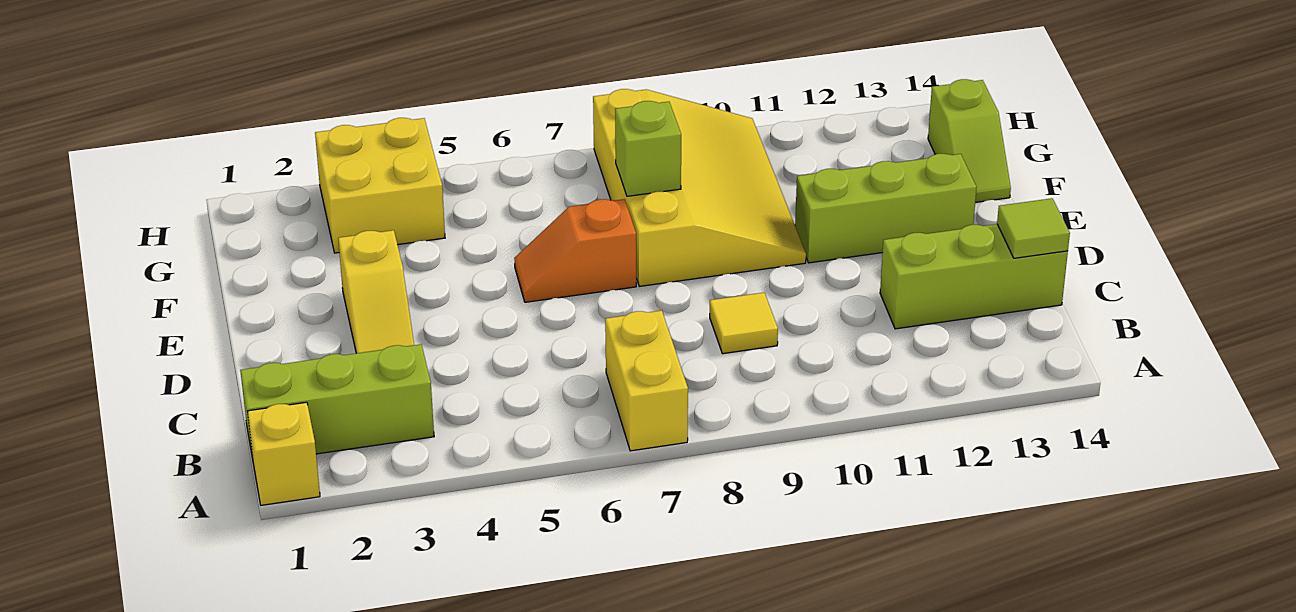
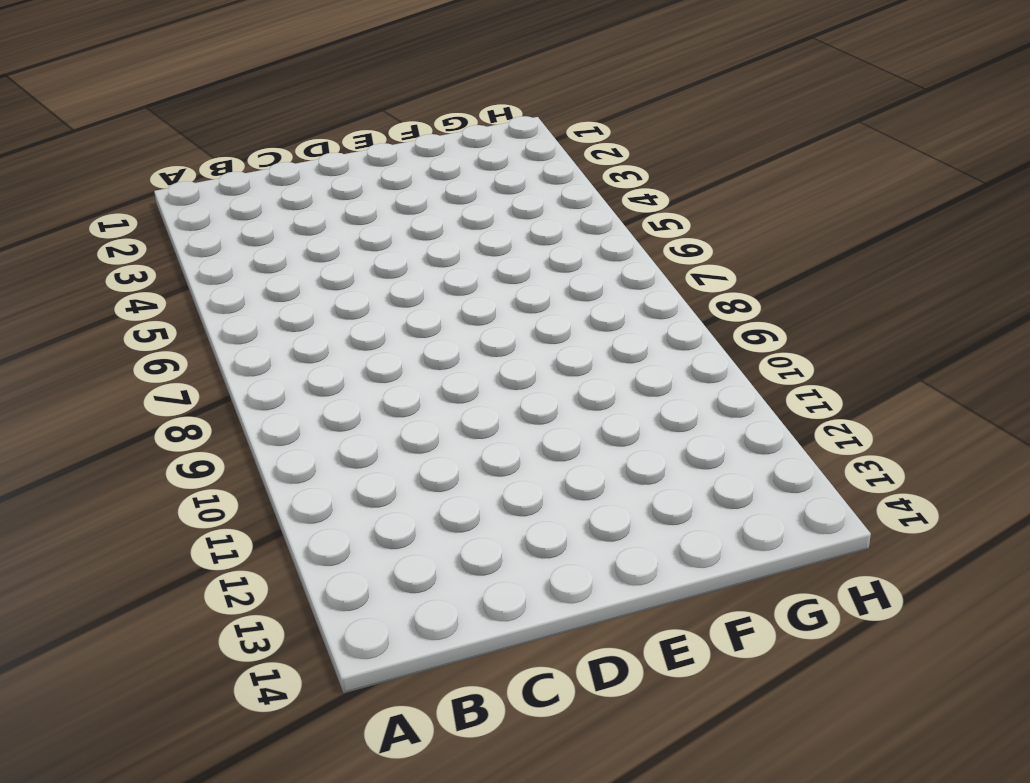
none -> yellow 1x1 brick [247,402,320,505]
none -> yellow 1x2 brick [605,310,688,451]
none -> lime 1x3 brick [240,344,434,458]

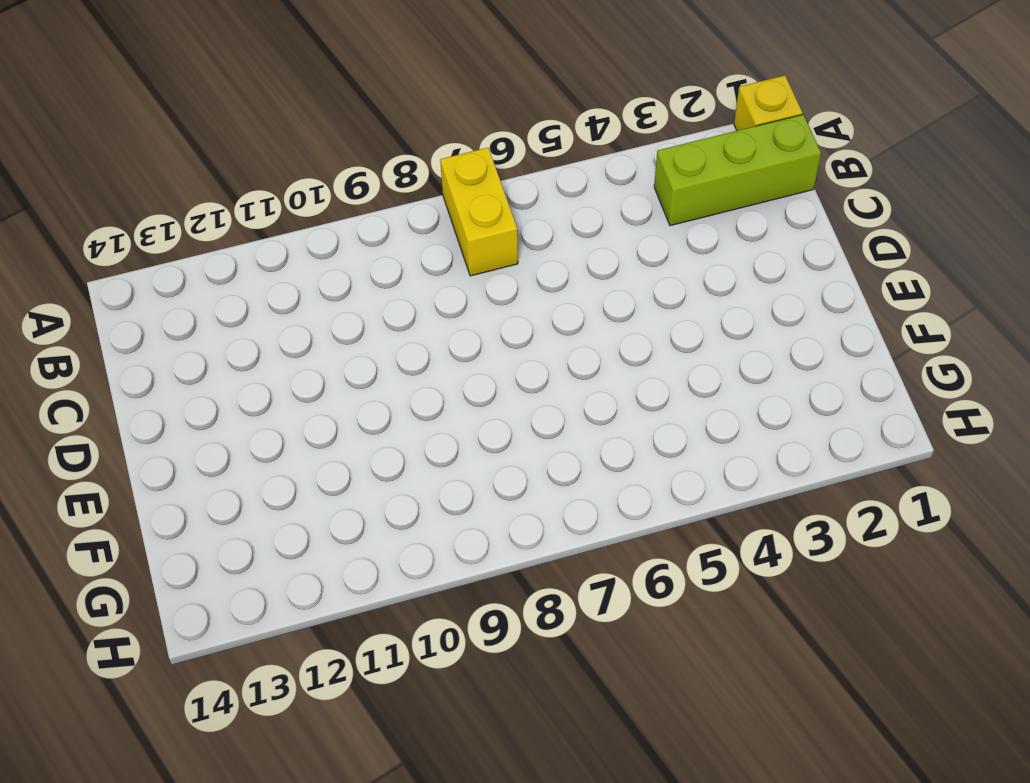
none -> yellow 1x1 tile [710,293,778,354]
none -> lime 1x3 brick [880,224,1068,329]
none -> yellow 1x2 slope [338,230,414,353]

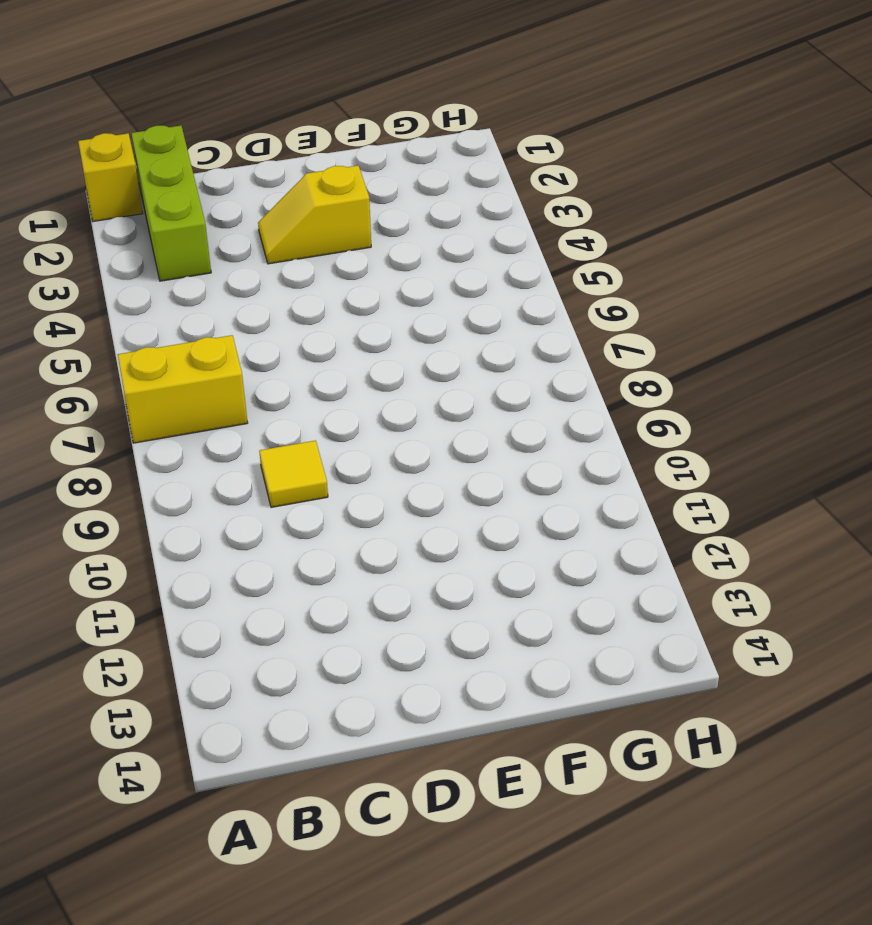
none -> lime 1x3 brick [880,224,1068,329]
none -> orange 1x2 slope [514,199,636,302]
none -> yellow 3x4 slope [593,89,806,286]

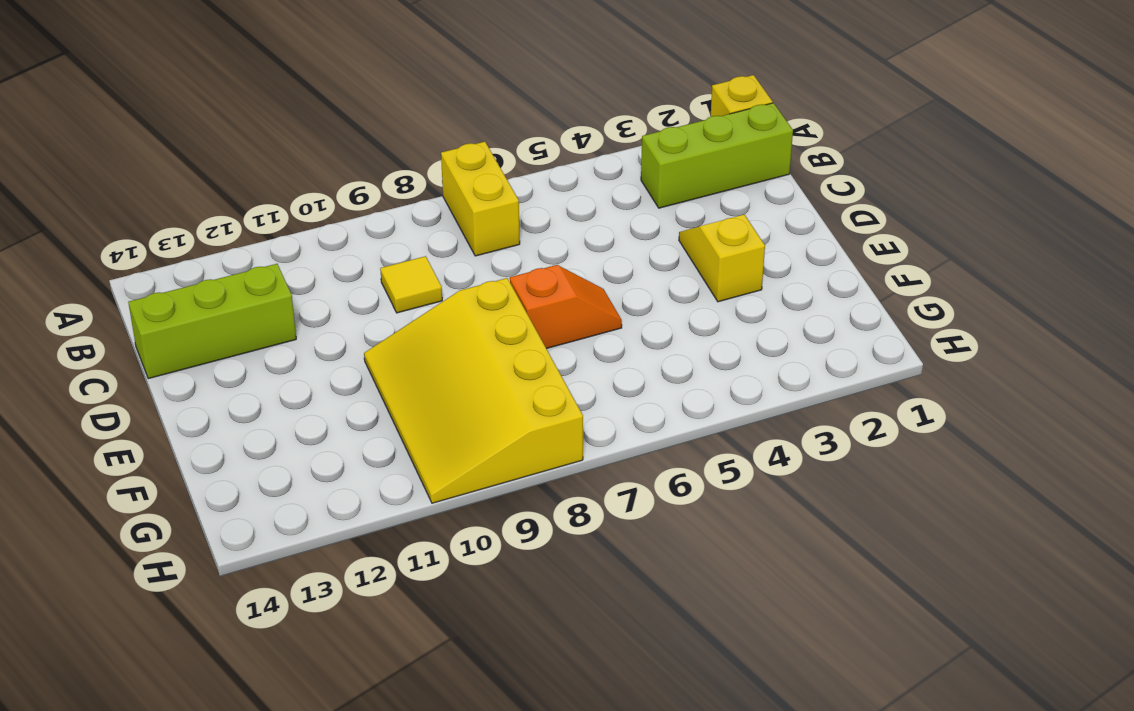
none -> lime 1x3 brick [795,154,977,263]
none -> lime 1x2 slope [928,79,1011,202]
none -> yellow 2x2 brick [315,118,445,253]

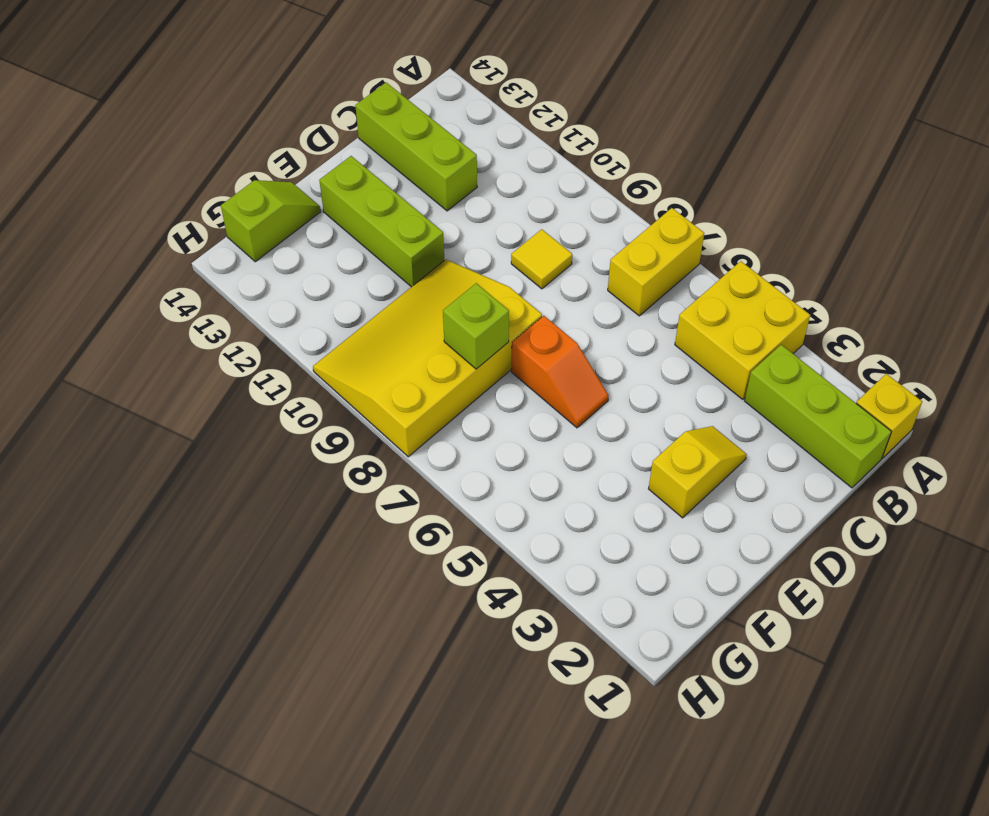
yellow 2x2 brick [675,261,810,400] -> yellow 2x2 brick moved to [315,118,445,253]
none -> lime 1x1 tile [997,198,1070,258]

